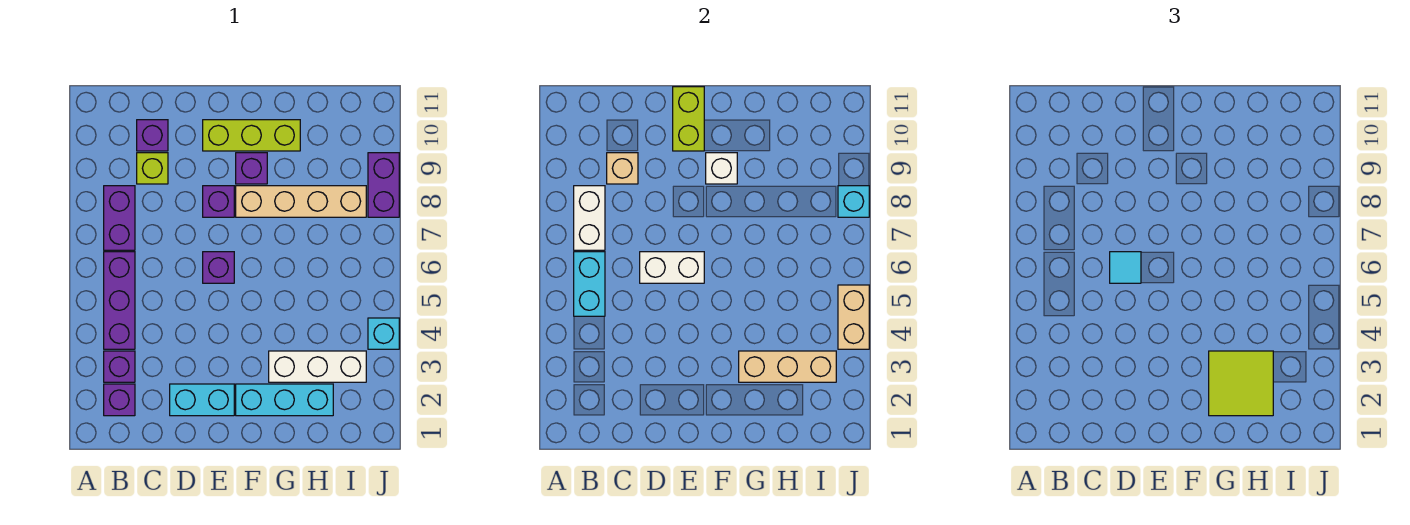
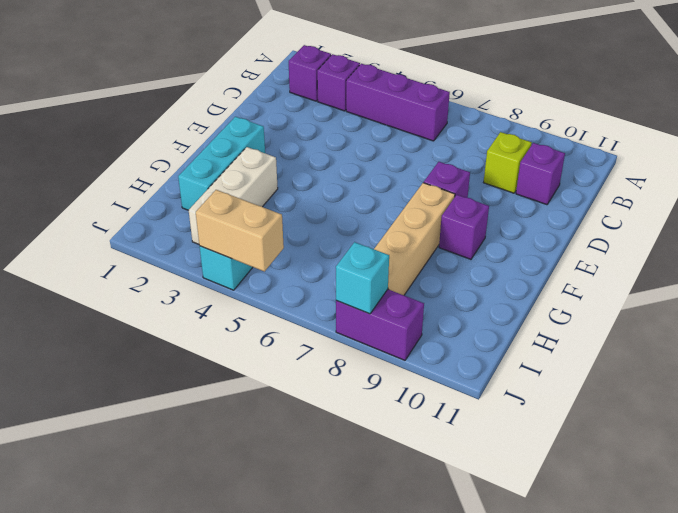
none -> purple 1x2 brick [104,186,135,250]
none -> cyan 1x2 brick [170,384,234,416]
none -> purple 1x1 brick [203,252,234,283]

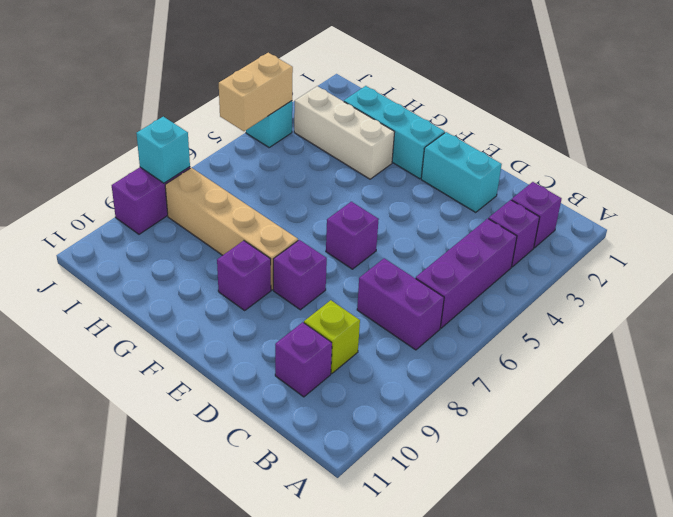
purple 1x2 brick [357,258,444,350] -> purple 1x2 brick turned to [104,186,135,250]
none -> lime 1x3 brick [203,120,300,151]
none -> cyan 1x2 brick [574,252,605,316]
none -> white 1x2 brick [574,186,605,250]

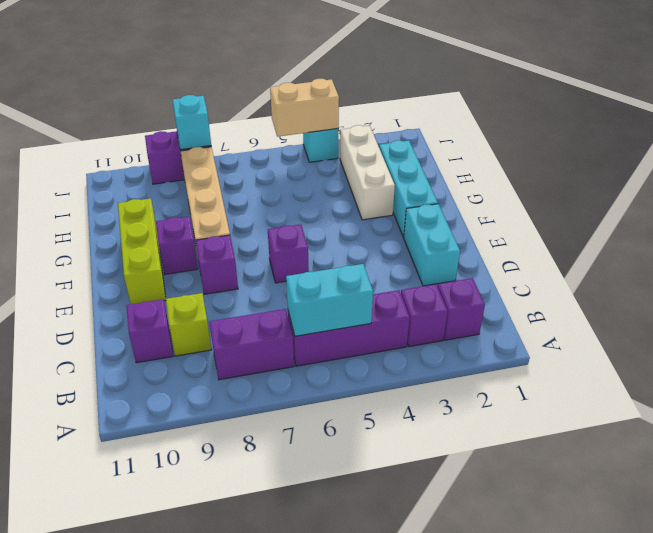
none -> white 1x2 brick [574,186,605,250]
none -> tan 1x1 brick [607,153,638,184]
none -> white 1x2 brick [640,252,704,283]

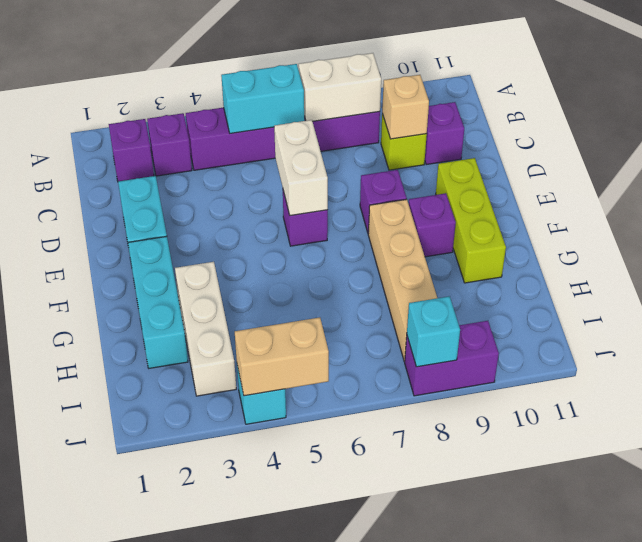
none -> lime 1x2 brick [673,87,704,151]
none -> white 1x1 brick [706,153,737,184]
none -> tan 1x3 brick [739,351,836,382]

